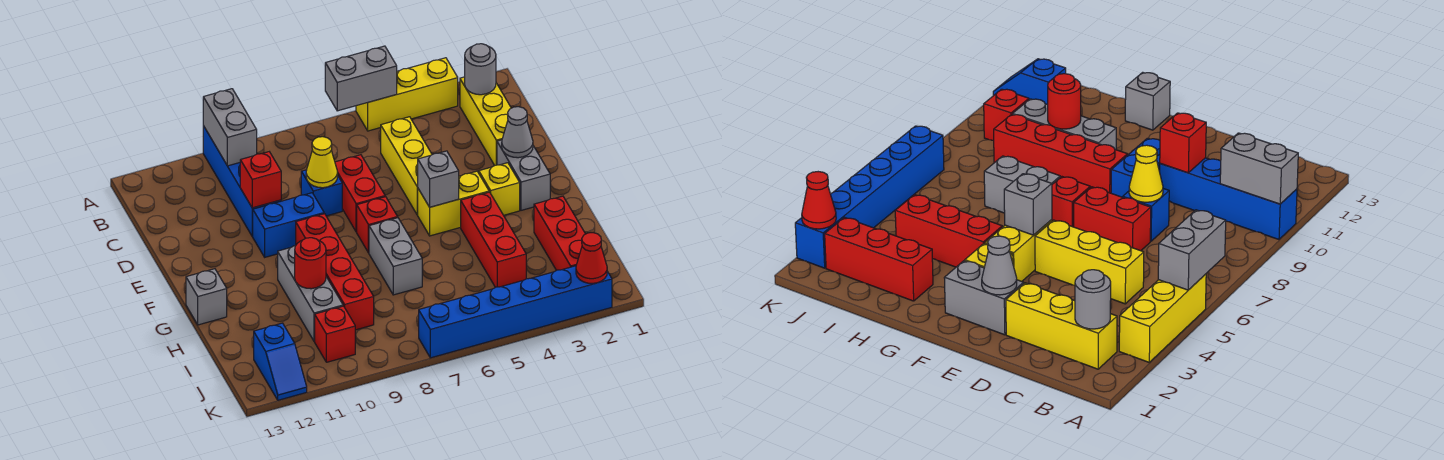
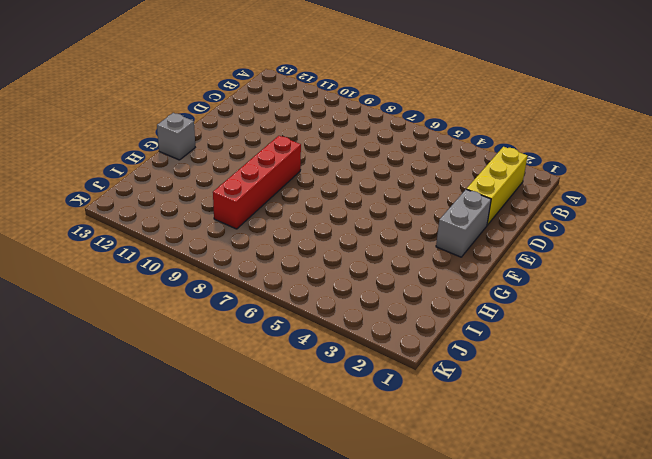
none -> yellow 1x3 brick [356,58,458,131]
none -> blue 1x4 brick [203,126,281,236]
none -> yellow 1x3 brick [381,117,432,215]

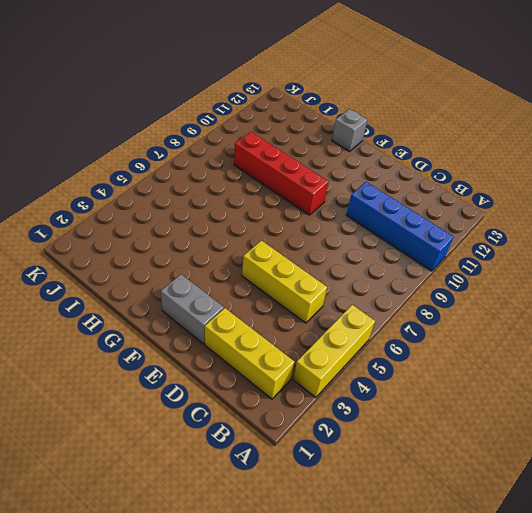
none -> red 1x2 brick [335,155,385,232]
none -> blue 1x1 brick [301,170,342,216]
none -> blue 1x2 brick [252,193,324,257]

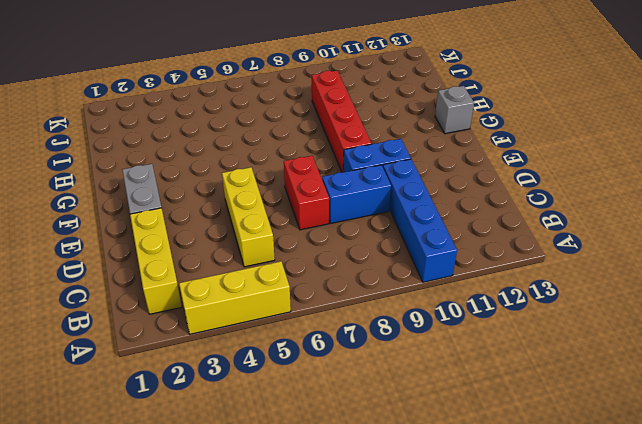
blue 1x2 brick [322,165,391,223] -> blue 1x1 brick [301,170,342,216]
none -> yellow 1x1 brick [479,163,520,215]
none -> yellow 1x2 brick [418,171,489,236]
none -> red 1x1 brick [357,197,398,253]

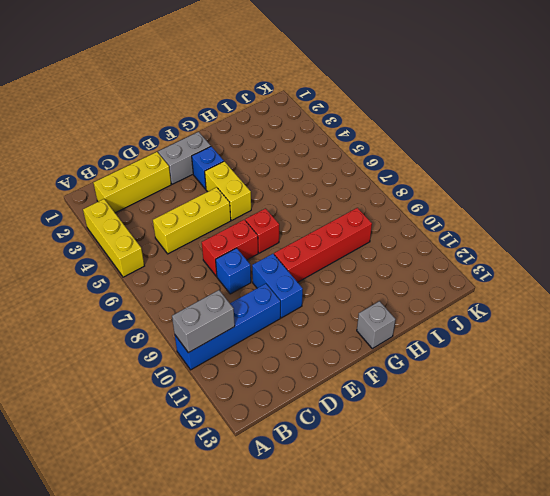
blue 1x1 brick [192,146,224,189] -> yellow 1x1 brick [479,163,520,215]
none -> red 1x3 brick [461,192,526,287]
none -> grey 1x2 brick [369,218,422,295]
none -> grey 1x3 brick [278,246,343,341]

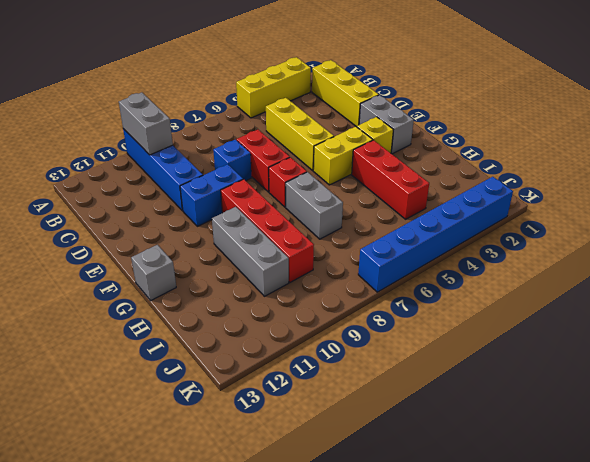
none -> red 1x3 brick [534,196,585,270]
none -> red 1x1 brick [315,306,355,362]
none -> blue 1x2 slope [254,323,307,400]

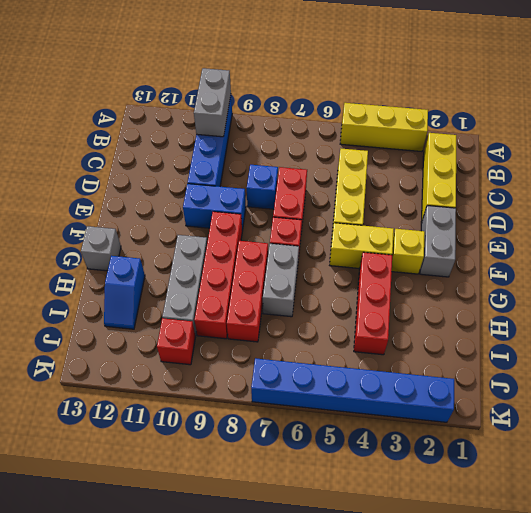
red 1x3 brick [227,241,268,342] -> red 1x3 brick moved to [534,196,585,270]
blue 1x2 slope [104,256,145,329] -> blue 1x2 slope moved to [254,323,307,400]
none -> grey 1x2 brick [325,46,397,111]
none -> grey 1x1 round brick [465,44,496,95]
none -> yellow 1x1 cone [306,137,338,188]

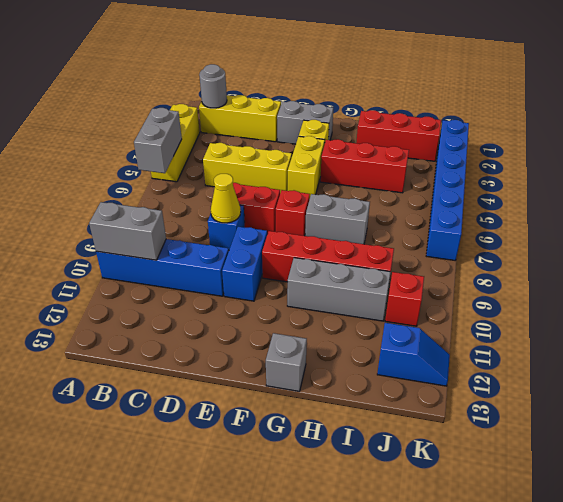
none -> red 1x1 brick [240,152,281,208]
none -> grey 1x1 cone [502,107,533,158]
none -> grey 1x1 brick [418,151,459,207]

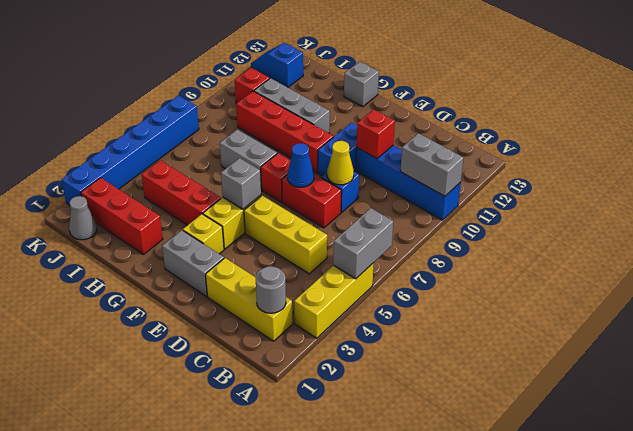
blue 1x1 cone [287,143,314,187] -> none
grey 1x1 cone [69,196,97,240] -> grey 1x1 cone moved to [502,107,533,158]
none -> red 1x1 round brick [295,238,326,289]
none -> red 1x1 cone [576,233,607,283]

